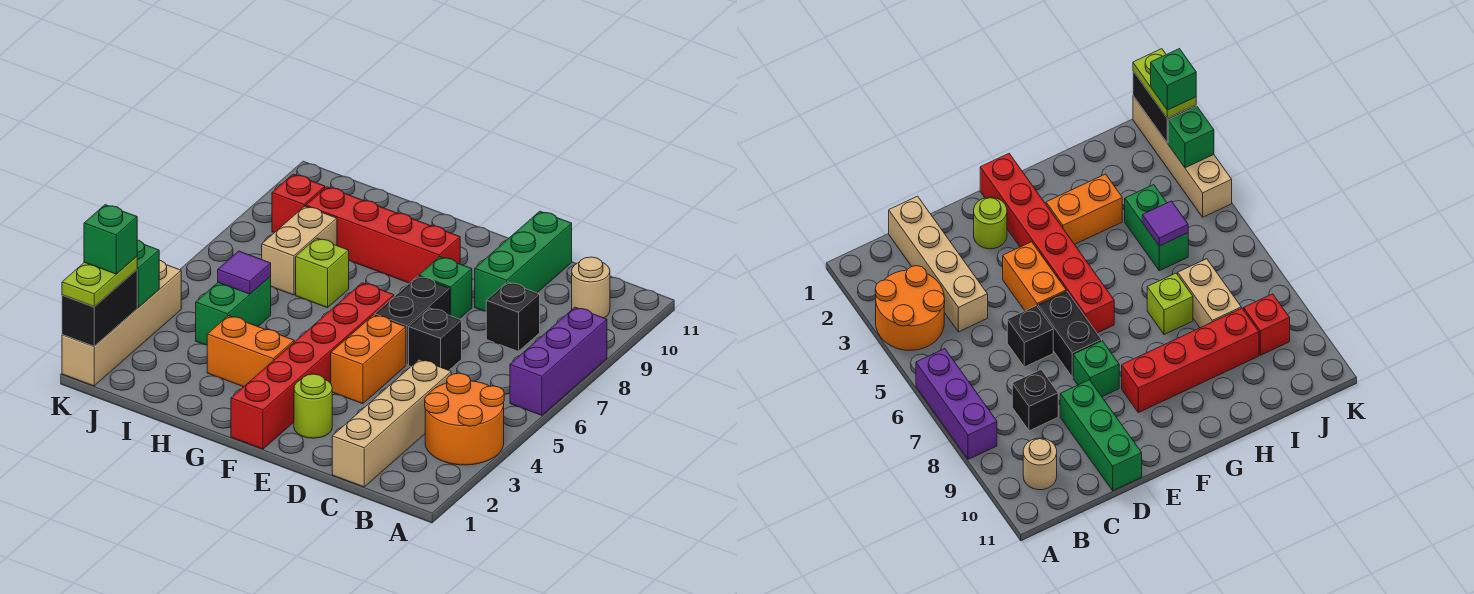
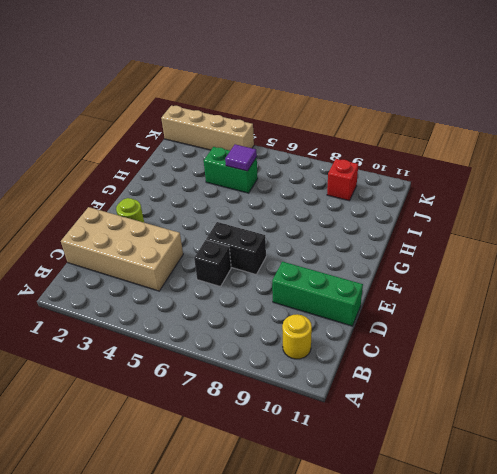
yellow 1x1 round brick [282,314,312,359] -> tan 1x1 round brick [572,257,610,318]
tan 2x4 brick [61,207,183,291] -> tan 1x4 brick [332,359,451,487]
none -> orange 2x2 round brick [425,373,504,465]
none -> purple 1x3 brick [510,307,607,415]
none -> black 1x1 brick [486,282,540,351]

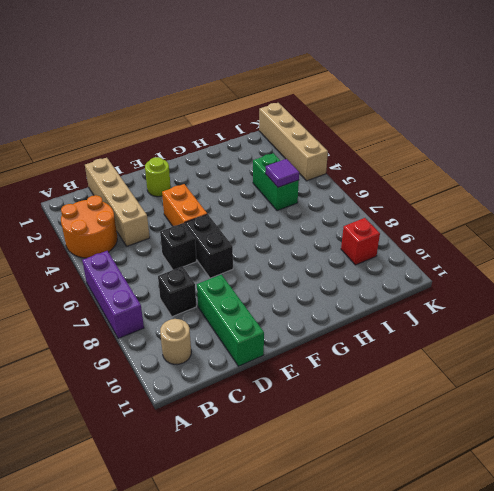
none -> green 1x1 brick [419,257,472,319]
none -> red 1x6 brick [231,283,394,449]
none -> red 1x4 brick [306,187,460,283]

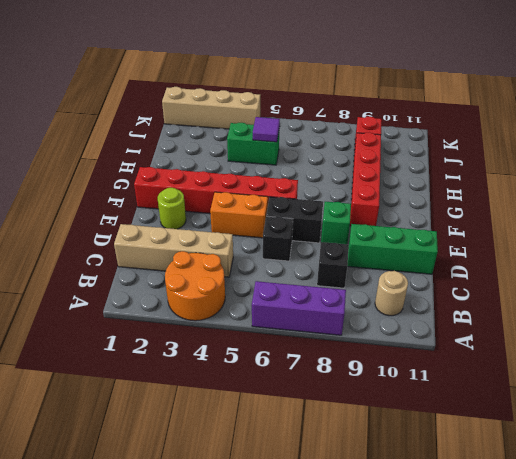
none -> orange 1x2 brick [207,316,294,387]
none -> lime 1x1 brick [296,238,349,308]
none -> tan 1x2 brick [262,206,337,295]

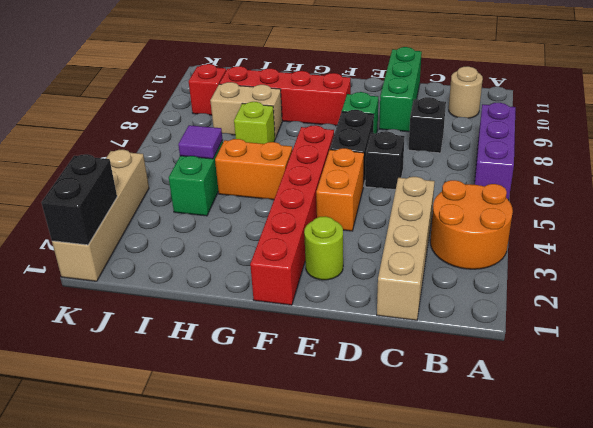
orange 1x2 brick [215,139,292,200] -> orange 1x2 brick moved to [207,316,294,387]
tan 1x2 brick [210,82,282,138] -> tan 1x2 brick turned to [262,206,337,295]
none -> green 1x1 brick [137,240,159,308]
none -> lime 1x2 plate [62,256,137,307]
none -> green 1x1 brick [84,205,137,274]

